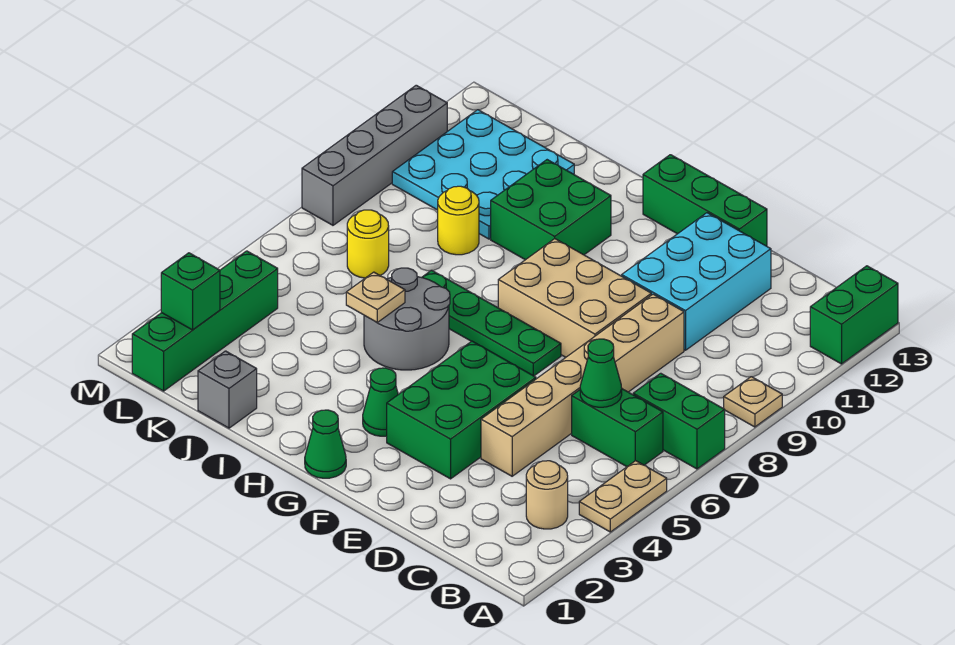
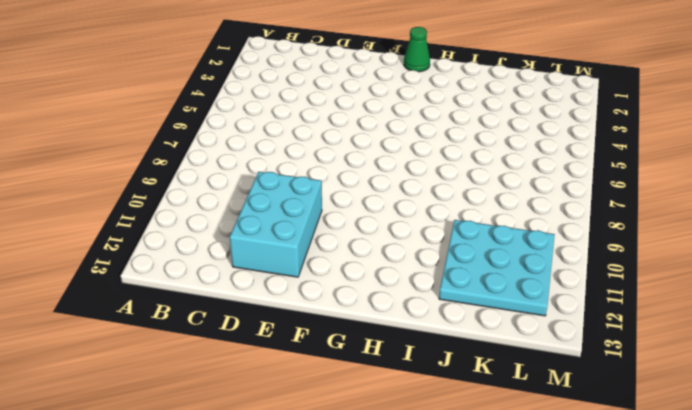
none -> tan 1x2 plate [579,461,667,532]
none -> green 1x2 brick [633,373,725,469]
none -> tan 1x1 plate [724,377,782,427]

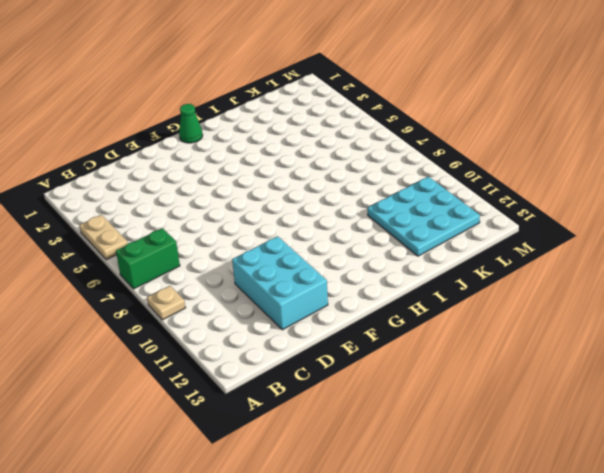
none -> green 1x2 brick [810,266,898,364]
none -> tan 1x1 round brick [526,461,568,529]
none -> green 1x2 brick [572,389,663,467]

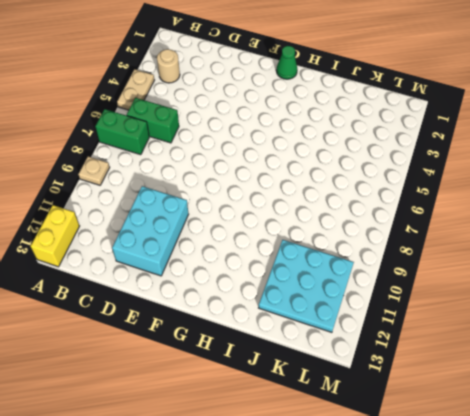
yellow 1x2 brick [31,205,79,267] -> green 1x2 brick [810,266,898,364]
none -> tan 1x6 brick [481,294,684,476]
none -> green 2x3 brick [387,341,536,479]
none -> tan 2x3 brick [498,239,651,357]

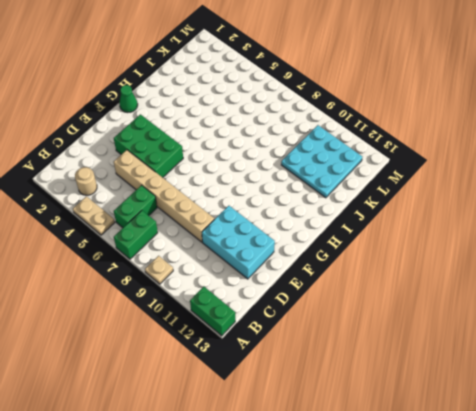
none -> tan 2x3 brick [498,239,651,357]
none -> green 1x3 brick [643,155,767,246]
none -> green 1x4 plate [422,270,561,376]

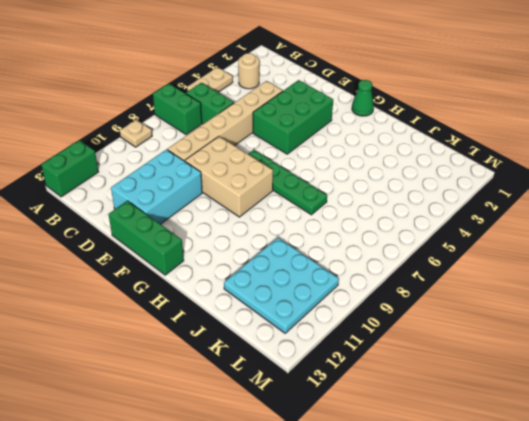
none -> green 1x1 cone [363,368,398,436]
none -> grey 2x2 round brick [364,268,450,370]
none -> green 2x2 brick [491,160,611,260]

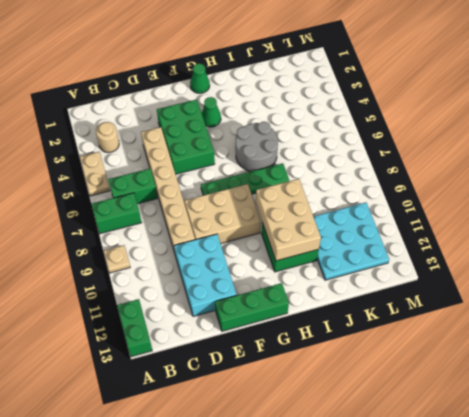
tan 2x3 brick [256,179,321,261] -> none
none -> grey 1x1 brick [198,351,257,428]
none -> yellow 1x1 round brick [438,186,479,255]
none -> yellow 1x1 round brick [347,210,389,278]

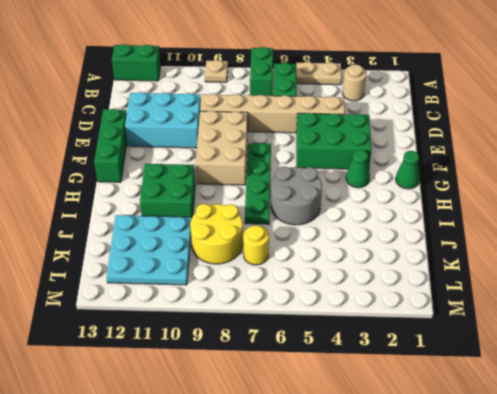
yellow 2x2 round brick [190,204,243,264] -> yellow 1x1 round brick [438,186,479,255]
none -> grey 1x1 brick [198,351,257,428]
none -> green 1x4 brick [132,251,278,391]
none -> grey 1x4 brick [302,85,447,225]

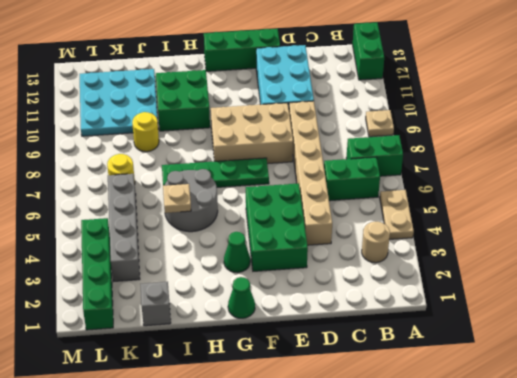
grey 1x4 brick [108,174,140,282] -> grey 1x4 brick moved to [302,85,447,225]
none -> green 1x1 cone [580,339,622,407]
none -> green 1x1 brick [161,253,220,330]

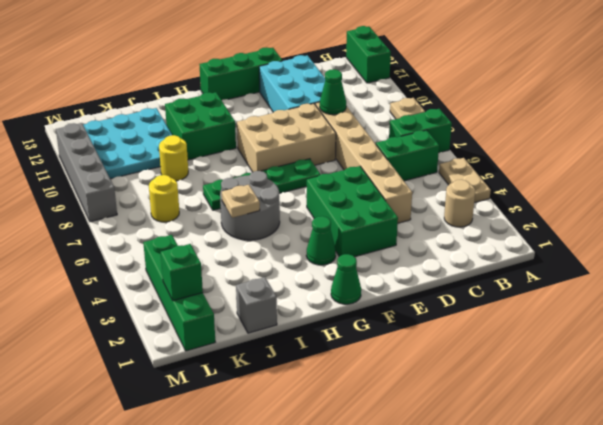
green 1x1 cone [320,69,346,115] -> green 1x1 cone moved to [580,339,622,407]

